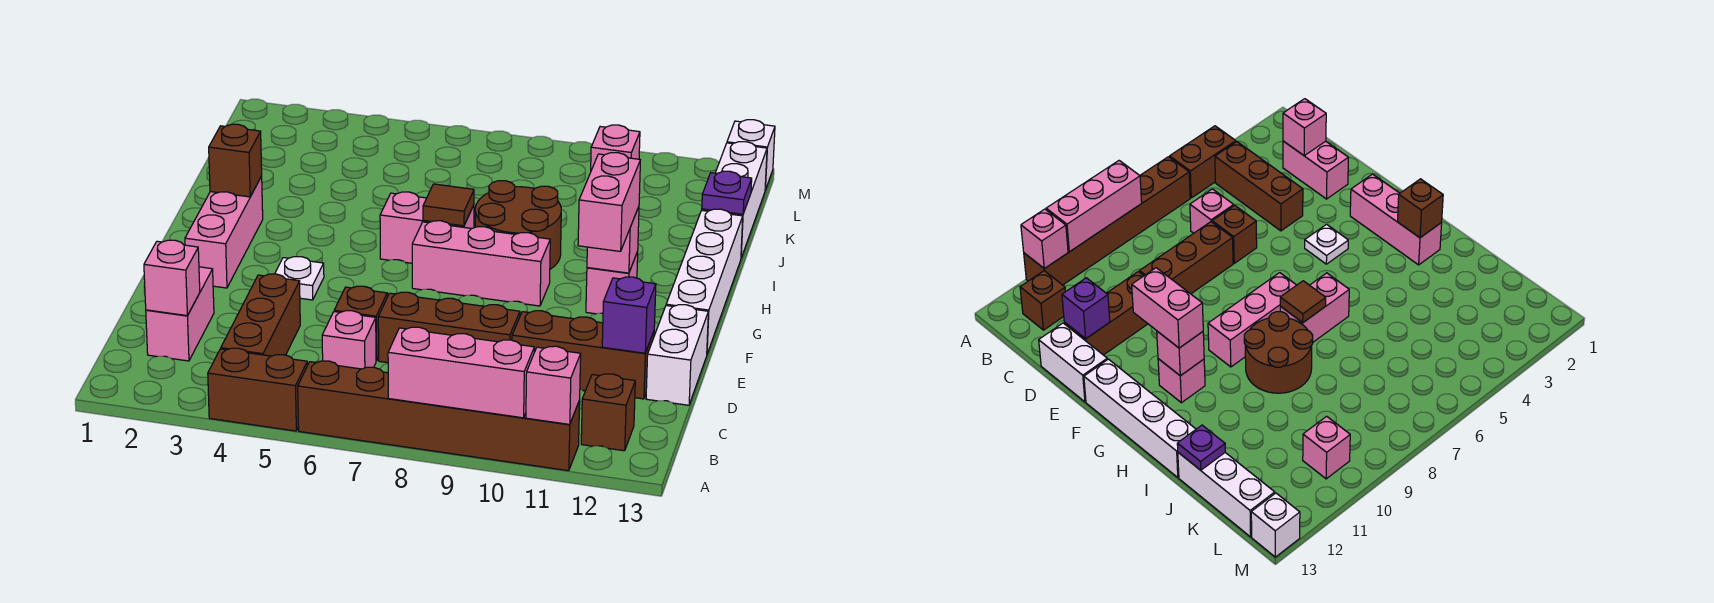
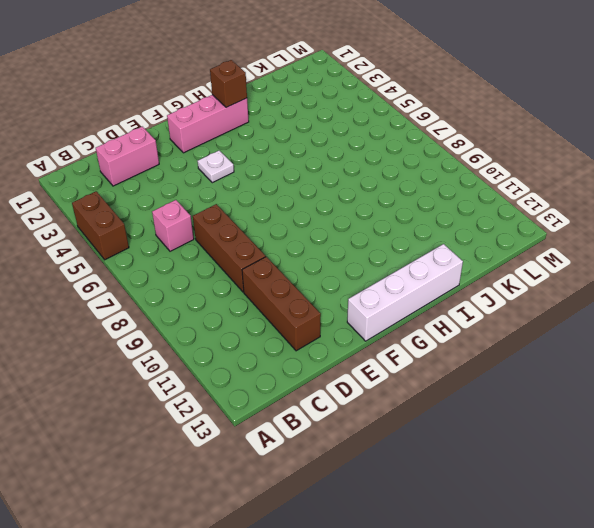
none -> brown 1x6 brick [298,361,580,471]
none -> brown 1x3 brick [221,274,300,356]
none -> brown 1x1 brick [581,374,635,451]

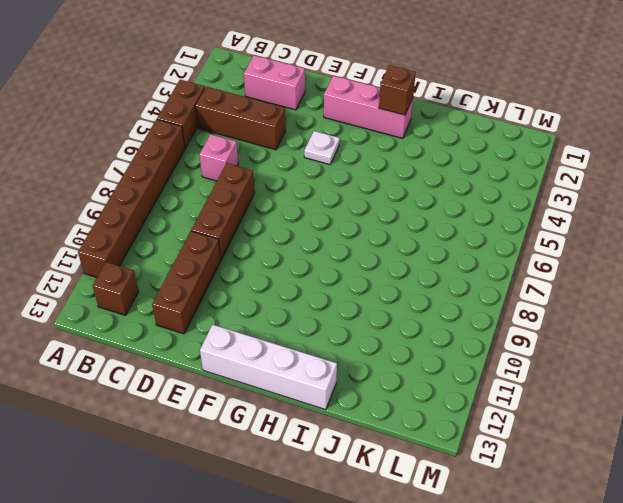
none -> brown 1x1 brick [334,286,387,361]
none -> white 1x2 brick [646,305,708,405]
none -> pink 1x3 brick [412,221,550,306]

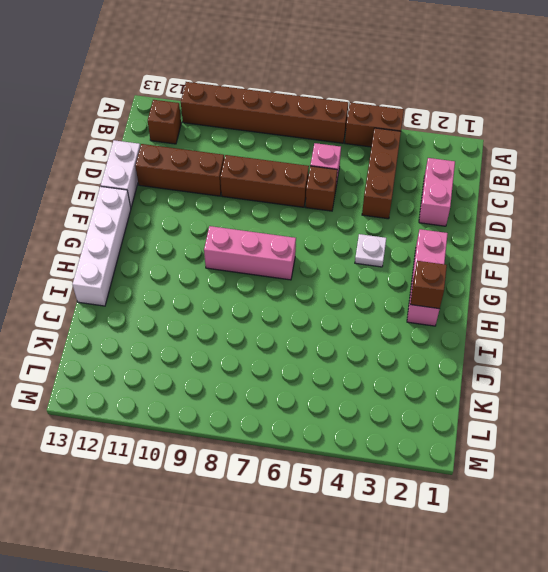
none -> pink 1x1 brick [586,252,638,314]
none -> pink 1x2 brick [380,192,474,263]
none -> brown 2x2 round brick [475,181,561,269]

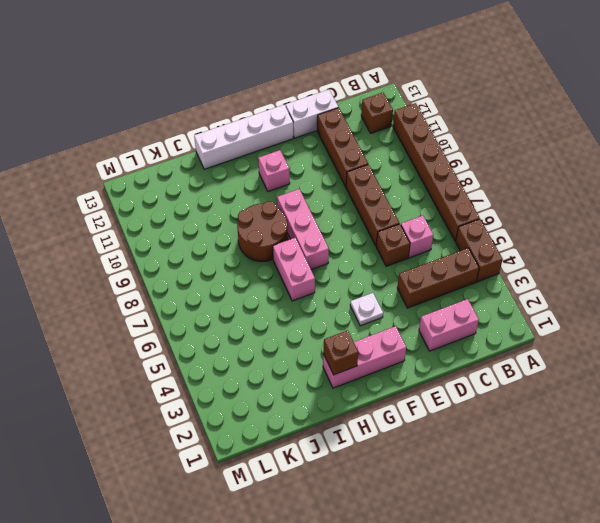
none -> white 1x3 brick [702,142,767,258]
none -> pink 1x1 brick [591,125,640,170]
none -> white 1x1 brick [727,120,775,190]

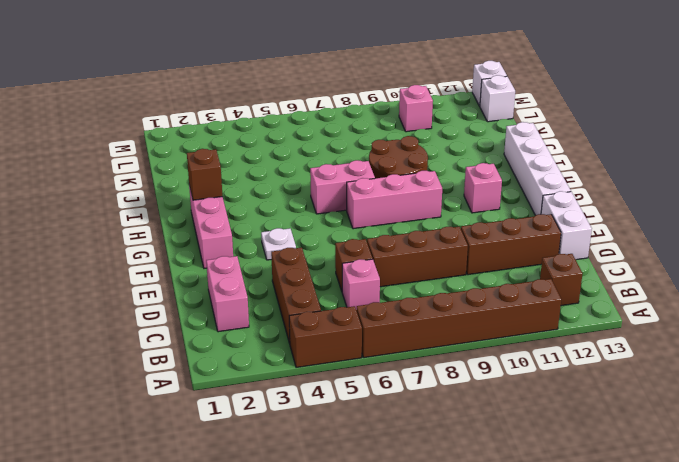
white 1x1 brick [480,75,515,122] -> white 1x3 brick [702,142,767,258]
none -> pink 1x3 brick [388,327,534,418]
none -> pink 1x1 brick [526,346,581,424]
none -> pink 1x1 brick [144,240,200,316]

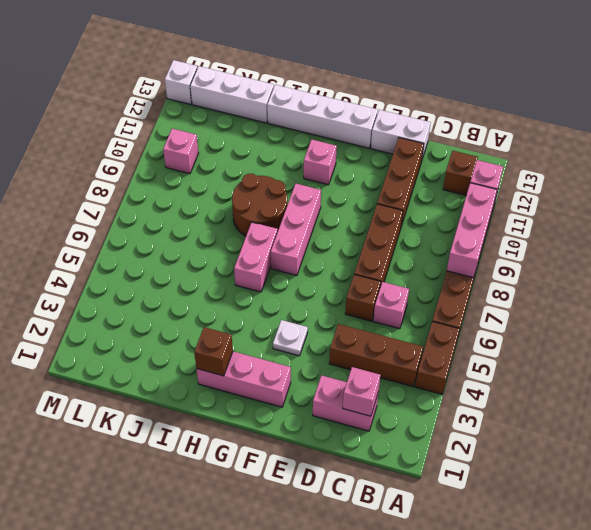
none -> purple 1x1 brick [602,277,656,353]
none -> pink 1x1 brick [587,207,639,273]
none -> brown 1x1 tile [423,184,474,226]

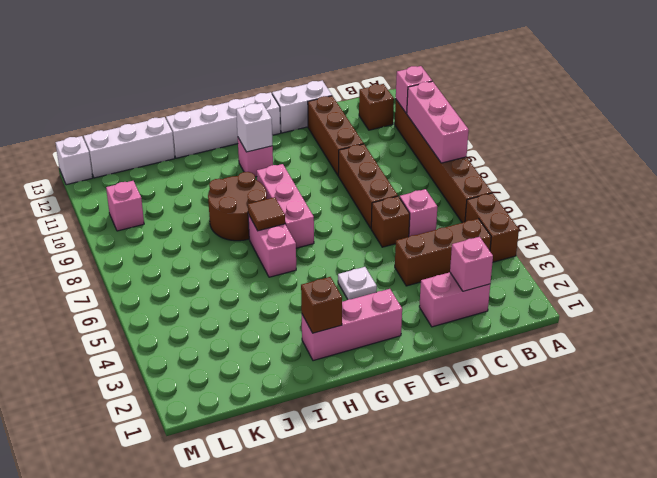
white 1x1 brick [236,103,272,152] -> pink 1x1 brick [587,207,639,273]
none -> purple 1x1 brick [602,277,656,353]
none -> purple 1x1 plate [702,171,752,214]
none -> pink 1x2 brick [578,153,640,252]

